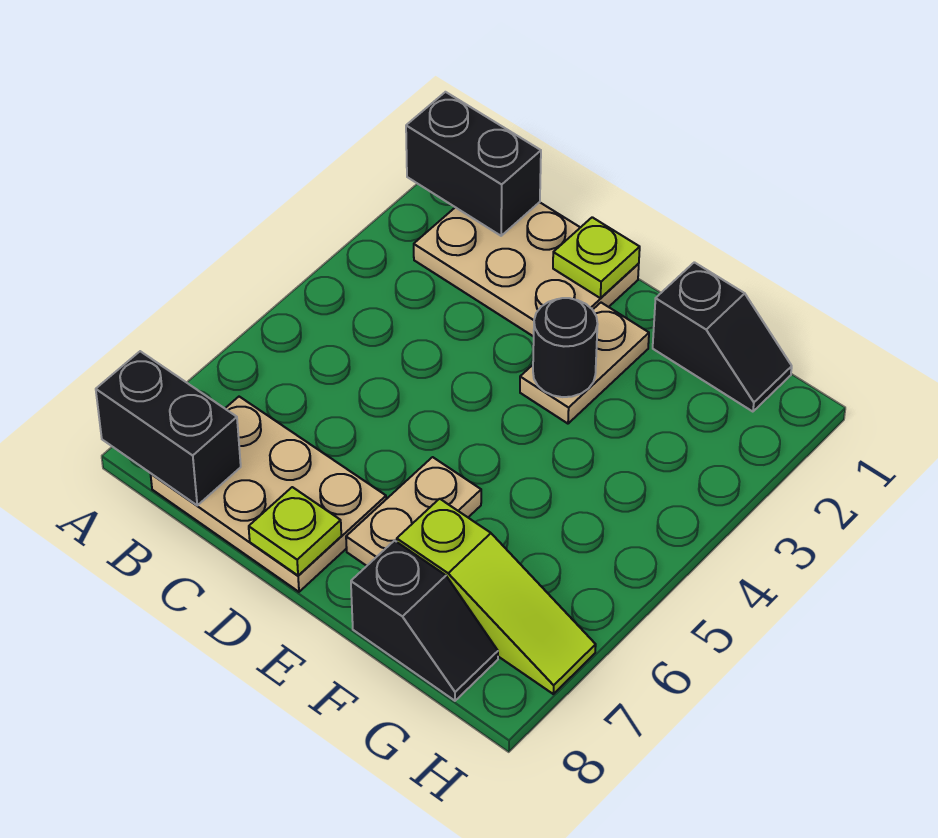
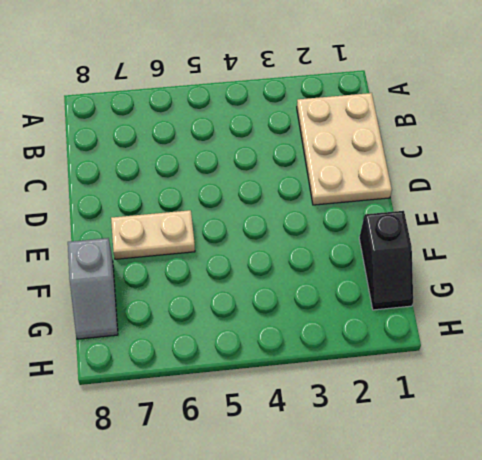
grey 1x2 slope [68,238,118,339] -> black 1x2 slope [351,541,498,701]
none -> tan 2x3 plate [151,397,386,592]
none -> tan 1x2 plate [520,303,649,424]
none -> lime 1x3 slope [397,499,596,694]

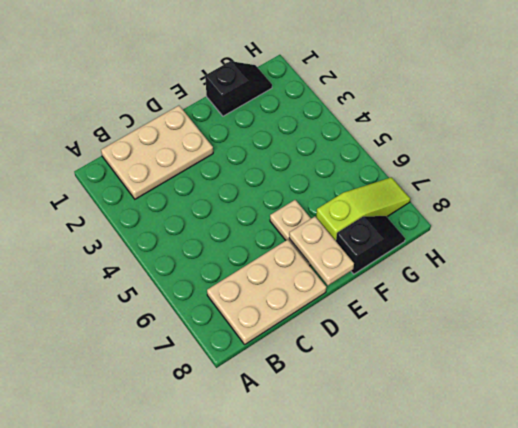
tan 1x2 plate [289,217,354,285] -> tan 1x2 plate moved to [520,303,649,424]
none -> black 1x2 brick [406,92,541,236]
none -> black 1x2 brick [96,351,241,505]
none -> lime 1x1 plate [553,217,640,298]

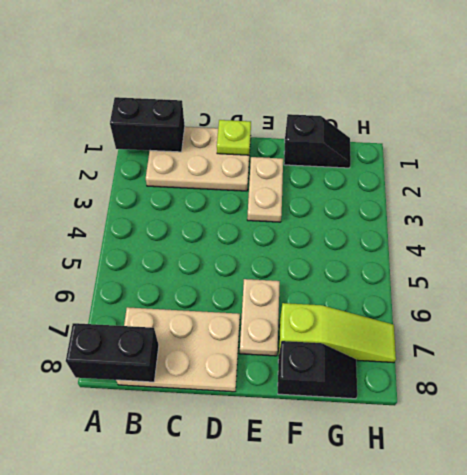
none -> lime 1x1 plate [249,487,341,576]
none -> black 1x1 round brick [533,298,598,397]

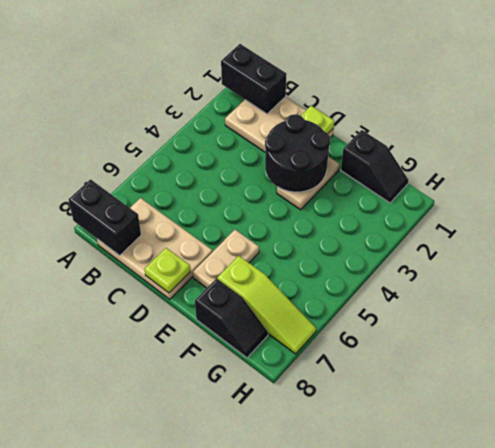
black 2x2 round brick [265,114,330,192] -> black 1x1 round brick [533,298,598,397]

